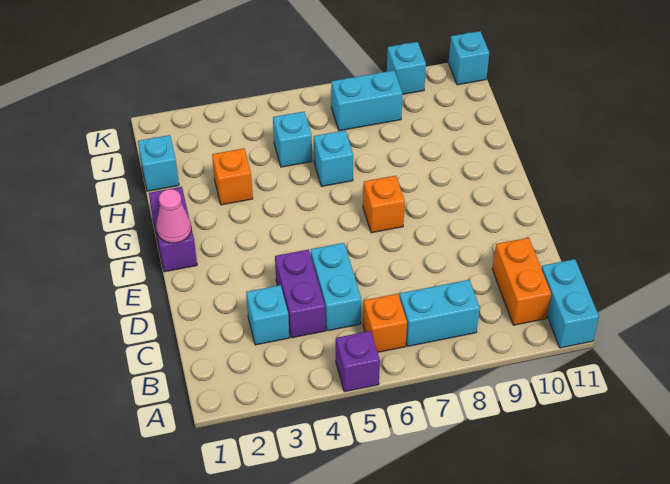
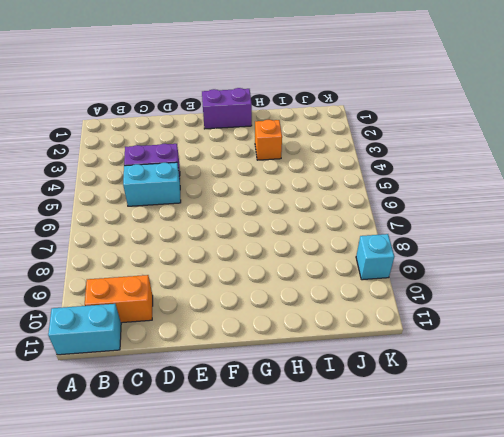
none -> purple 1x1 brick [336,331,380,392]
none -> orange 1x1 brick [363,294,407,352]
none -> cyan 1x2 brick [399,280,480,346]

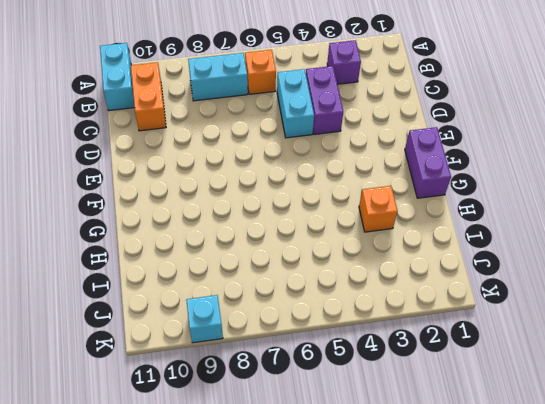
purple 1x1 brick [327,40,361,84] -> purple 1x1 brick moved to [336,331,380,392]
none -> cyan 1x1 brick [246,285,289,345]
none -> orange 1x1 brick [363,176,405,233]
none -> cyan 1x1 brick [314,130,353,186]

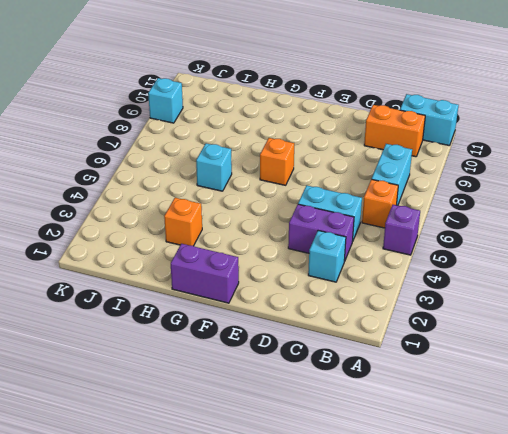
none -> cyan 1x1 brick [138,135,179,191]
none -> cyan 1x1 brick [273,112,312,167]
none -> cyan 1x2 brick [331,70,403,131]

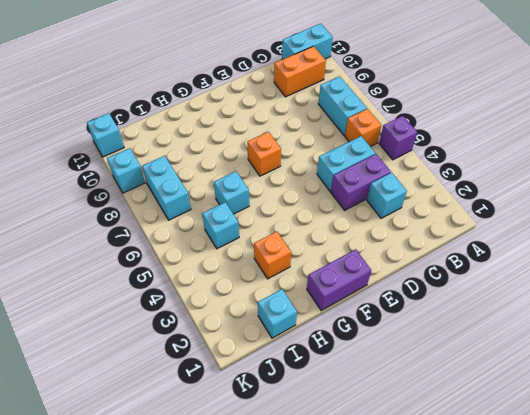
none -> pink 1x1 cone [156,189,191,243]

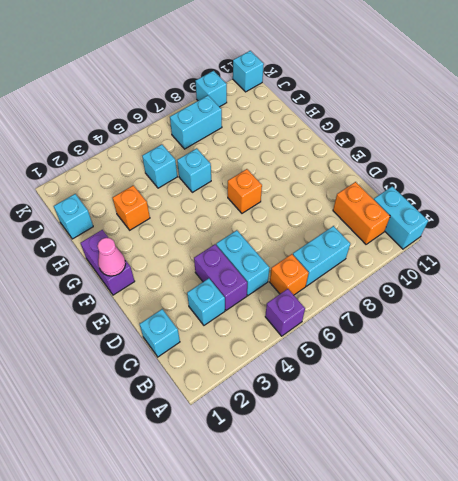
cyan 1x1 brick [140,309,180,357] -> none

